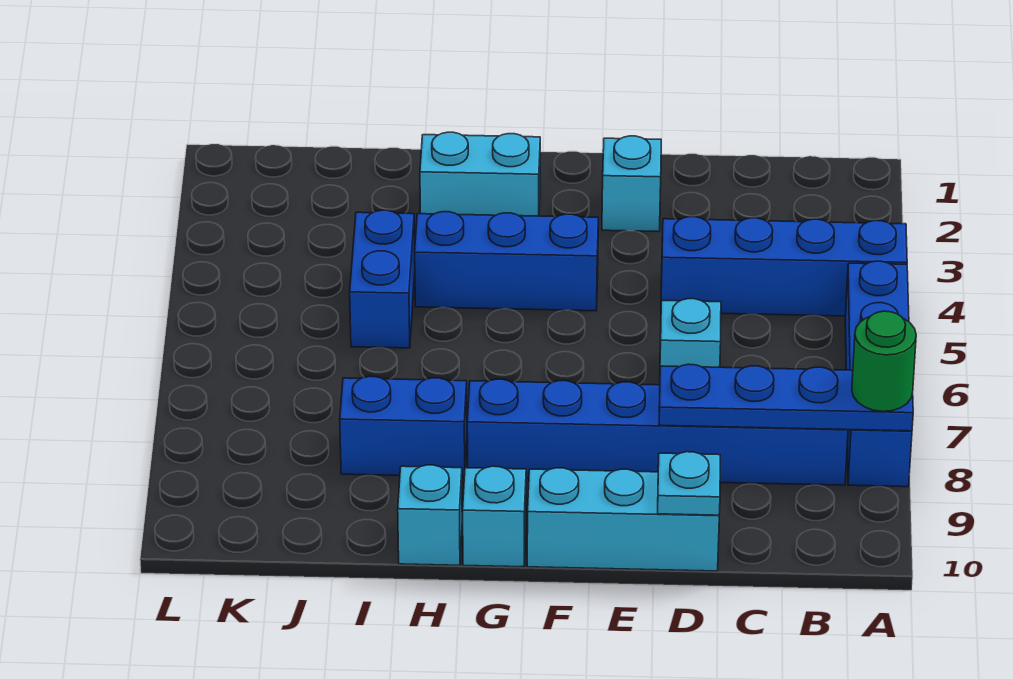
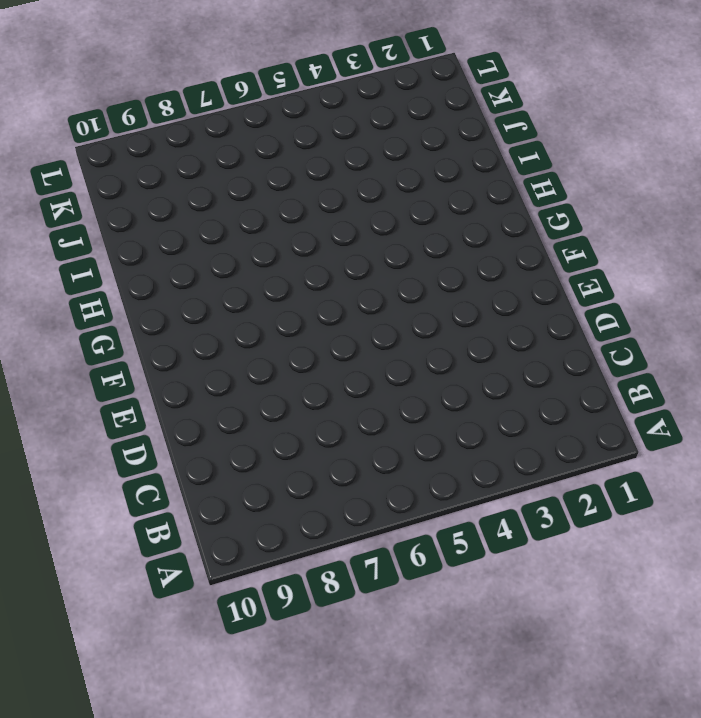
none -> blue 1x4 brick [661,217,907,316]
none -> blue 1x4 brick [845,261,912,487]
none -> blue 1x6 brick [467,379,848,485]

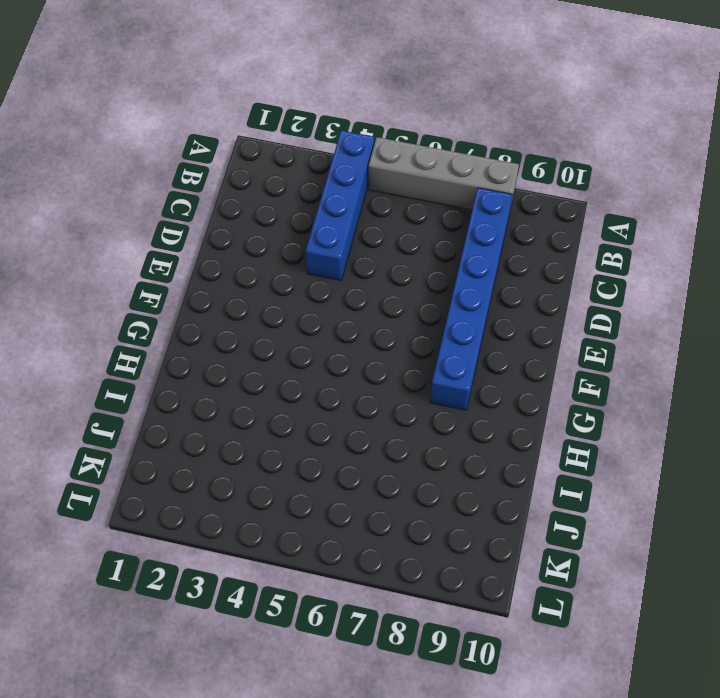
grey 1x4 brick [369,137,519,210] -> blue 1x4 brick [845,261,912,487]
none -> cyan 1x1 brick [660,299,721,367]
none -> cyan 1x3 brick [527,468,719,571]
none -> cyan 1x1 brick [602,136,661,232]

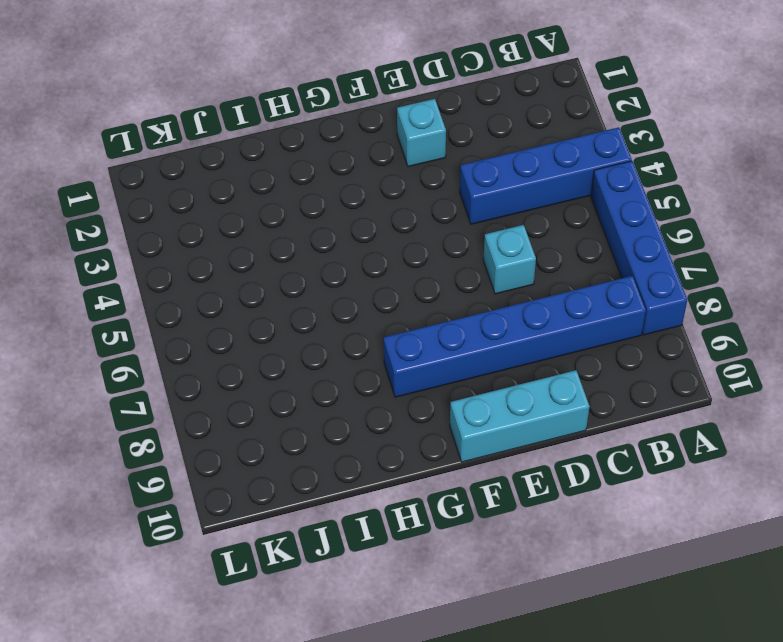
none -> blue 1x3 brick [415,212,598,311]
none -> cyan 1x2 brick [420,132,540,216]
none -> cyan 1x1 brick [463,466,526,567]

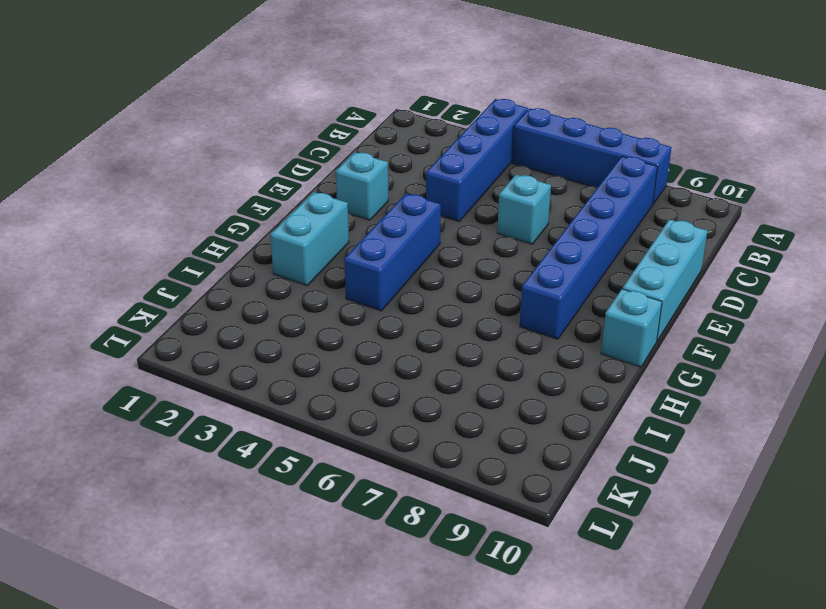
none -> blue 1x2 brick [340,376,467,477]
none -> cyan 1x1 brick [398,465,462,565]
none -> blue 1x2 brick [350,210,415,348]

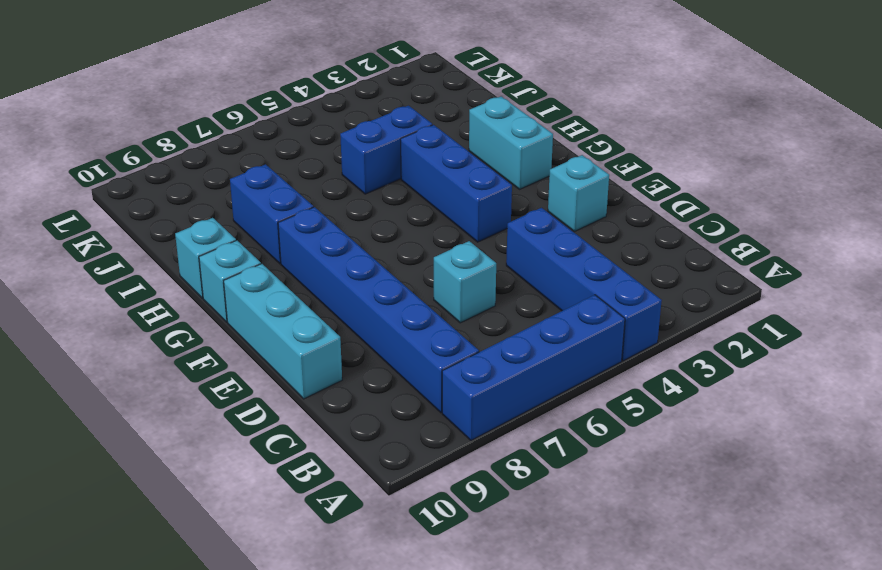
none -> blue 1x4 plate [659,364,913,431]
none -> cyan 1x1 plate [658,452,720,515]
none -> green 1x1 round brick [852,311,916,411]

